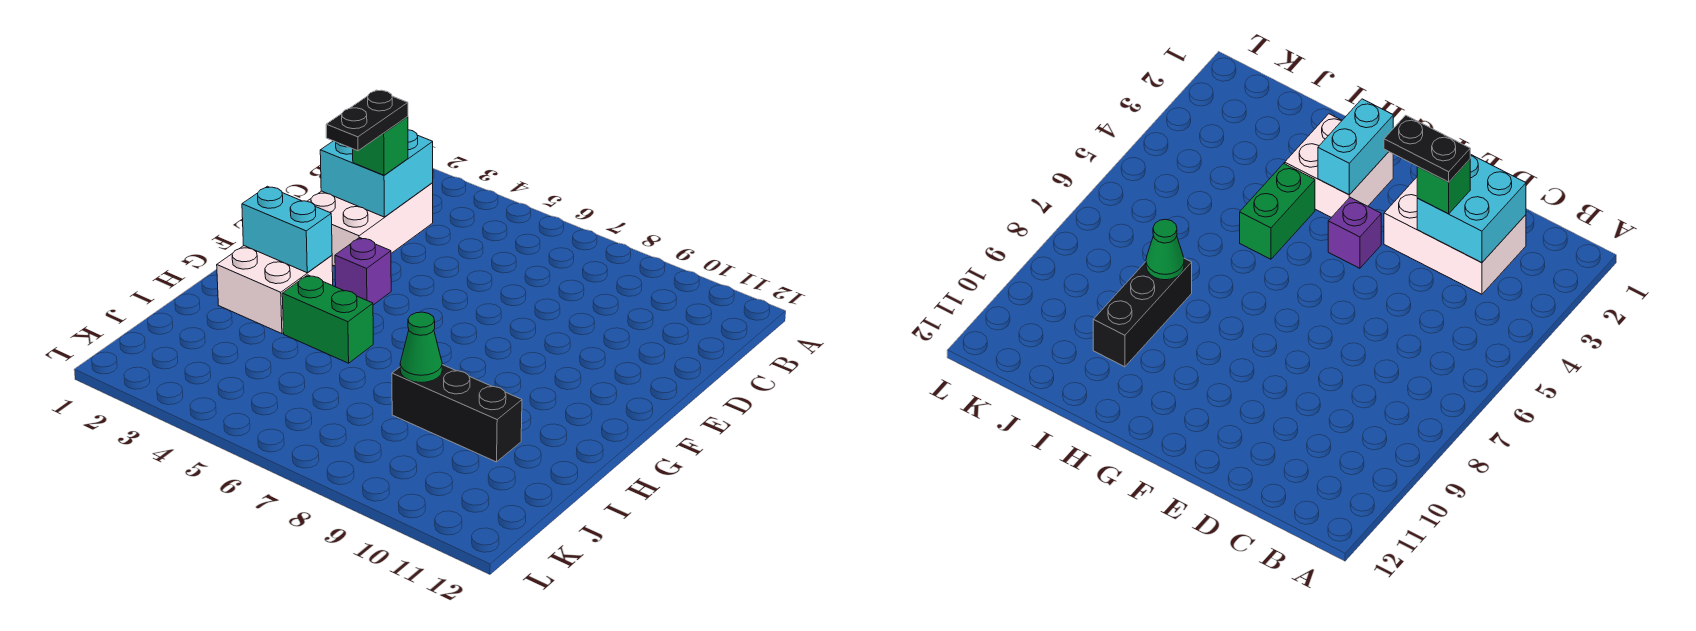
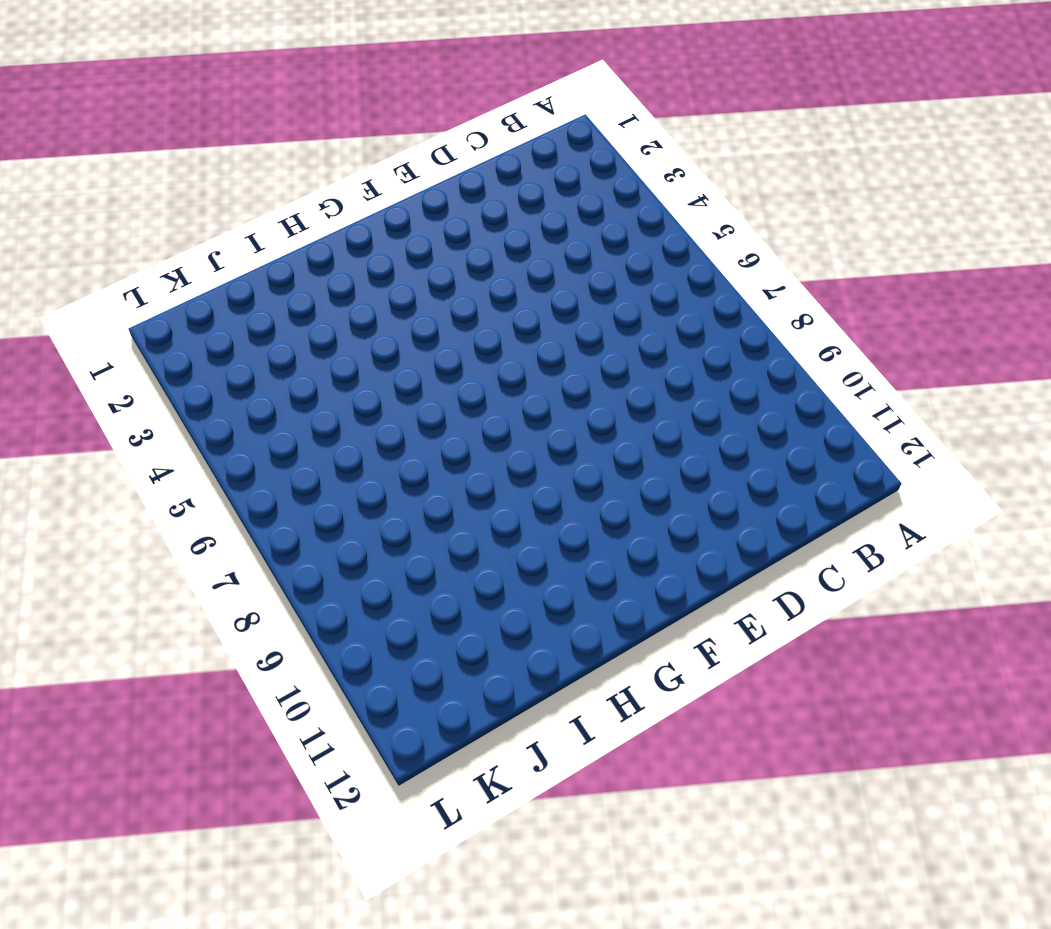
none -> white 2x3 brick [307,183,433,266]
none -> purple 1x1 brick [335,237,391,305]

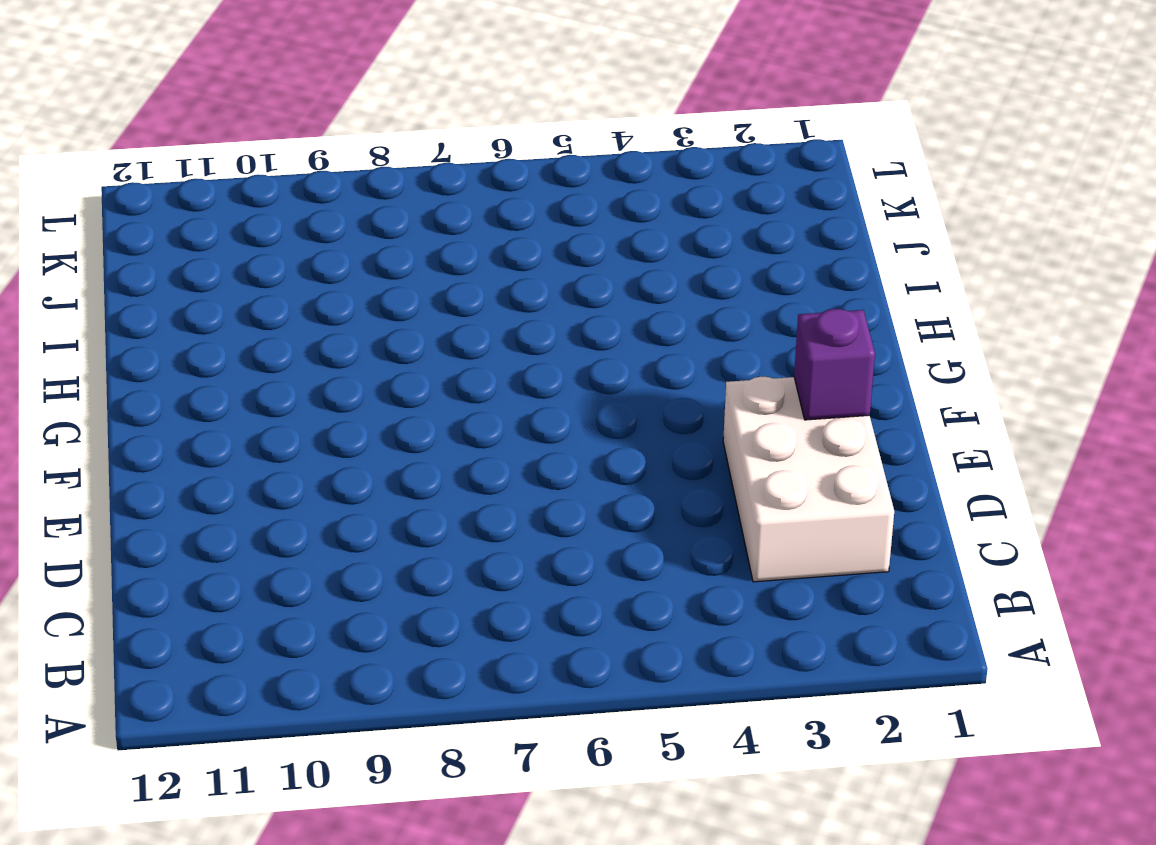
purple 1x1 brick [794,309,875,420] -> purple 1x1 brick moved to [335,237,391,305]
none -> white 2x2 brick [217,246,333,334]
none -> green 1x2 brick [282,275,373,363]

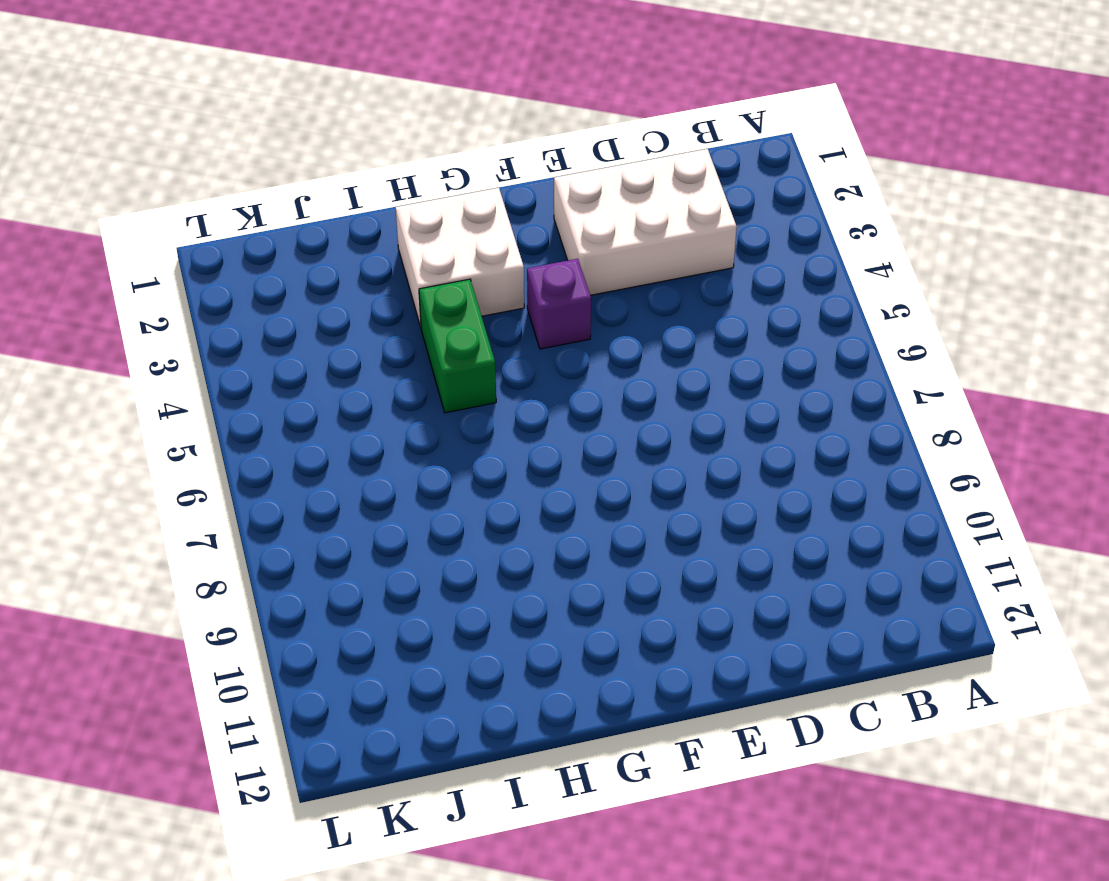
none -> black 1x3 brick [392,365,522,462]
none -> cyan 2x2 brick [320,130,433,217]

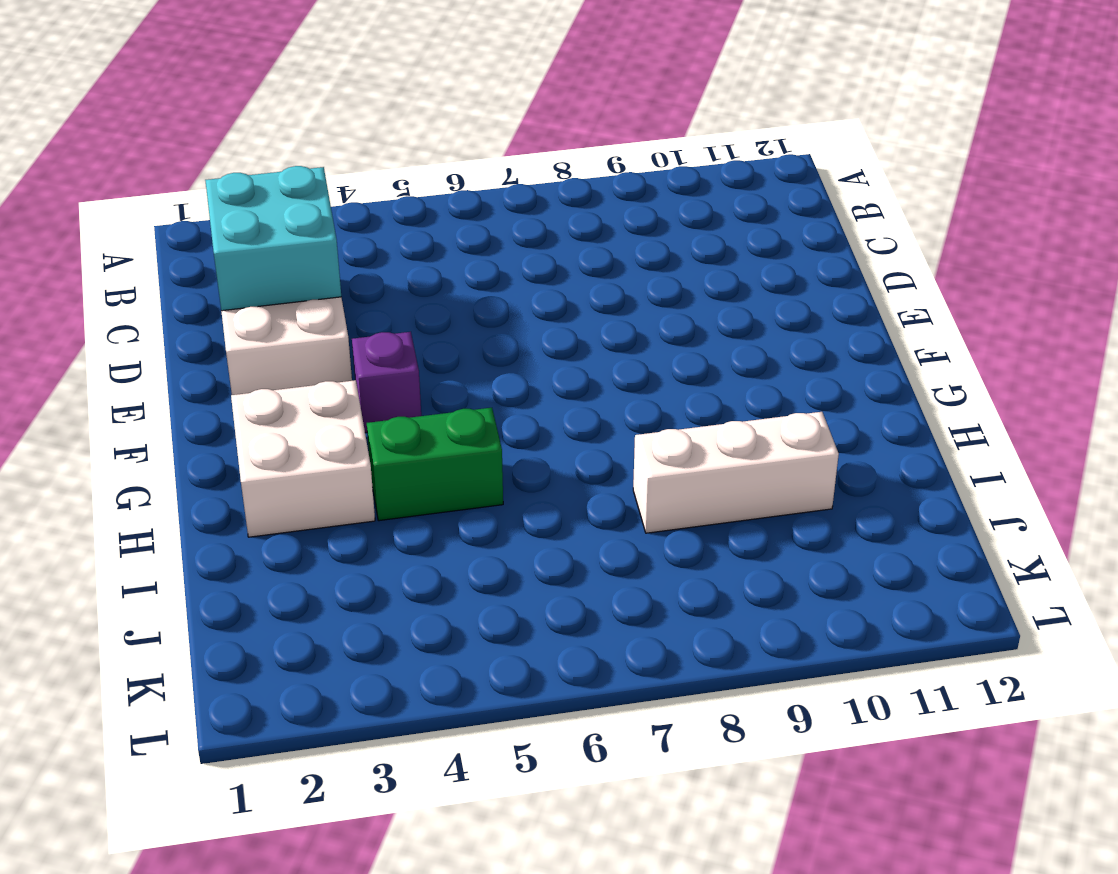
white 1x3 brick [633,412,839,533] -> black 1x3 brick [392,365,522,462]
none -> cyan 1x2 brick [242,186,332,273]
none -> green 1x1 cone [400,312,442,383]

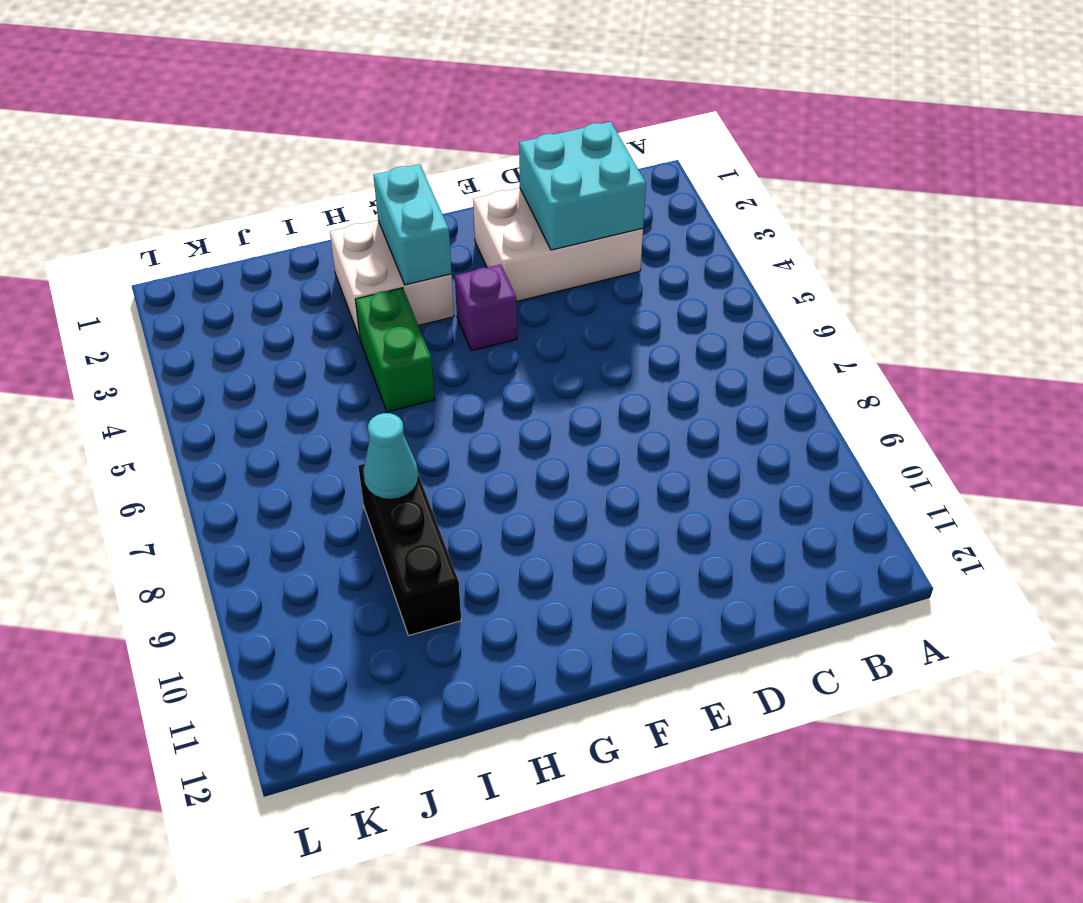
cyan 1x1 cone [363,413,419,500] -> green 1x1 cone [400,312,442,383]
none -> green 1x1 brick [353,117,408,175]
none -> black 1x2 plate [326,90,408,151]

